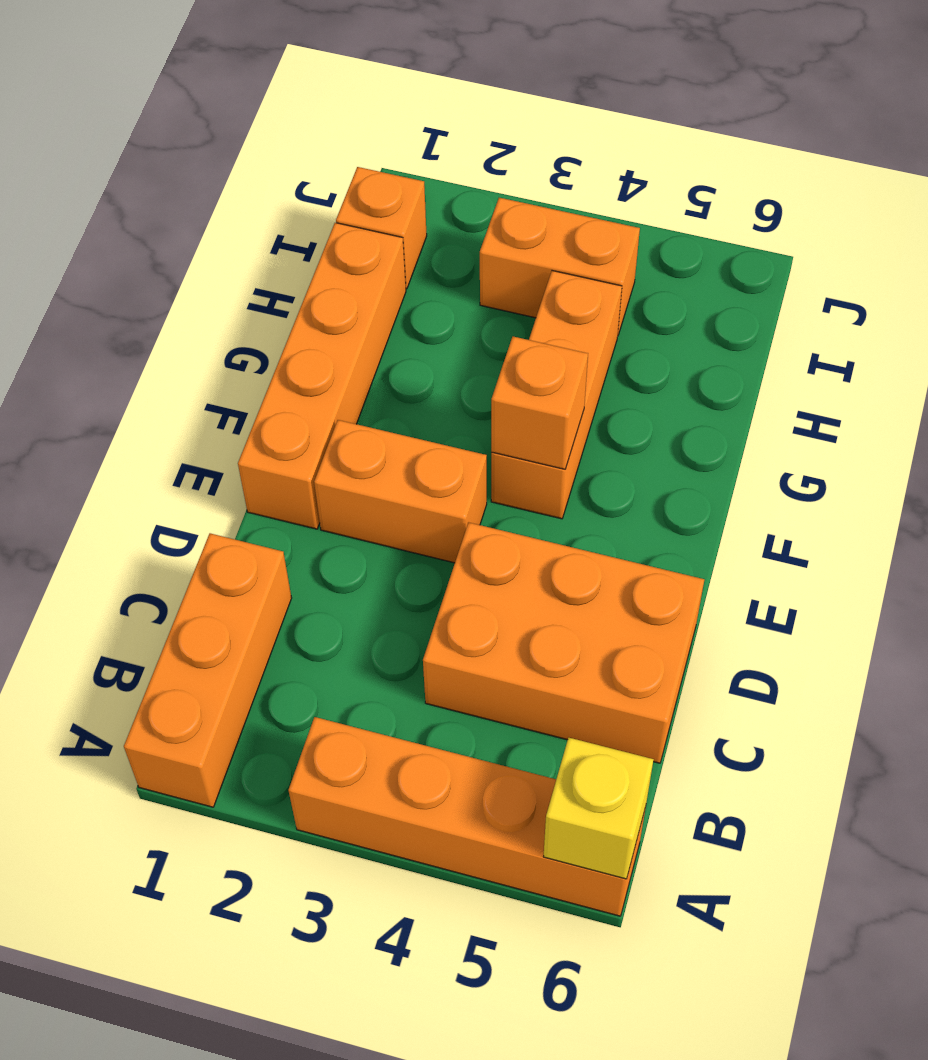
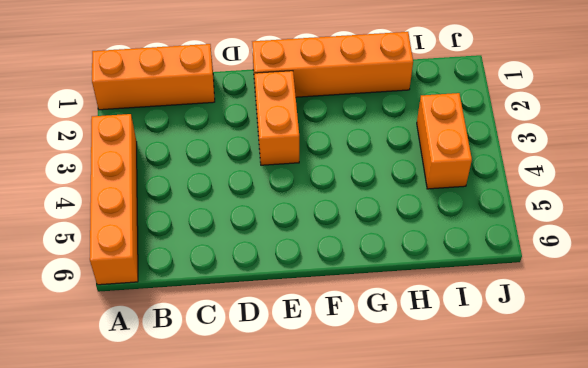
none -> orange 2x3 brick [423,522,704,763]
none -> orange 1x3 brick [491,271,622,519]

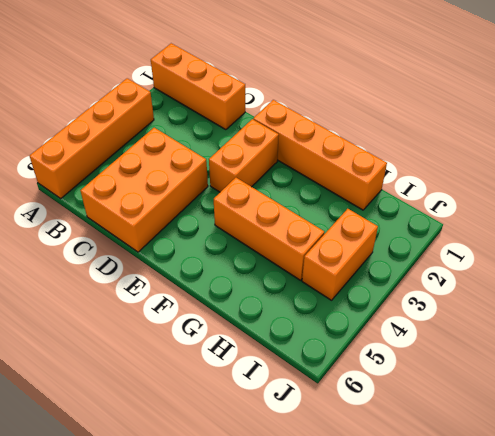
none -> orange 1x1 brick [336,167,427,289]
none -> yellow 1x1 brick [544,738,654,879]

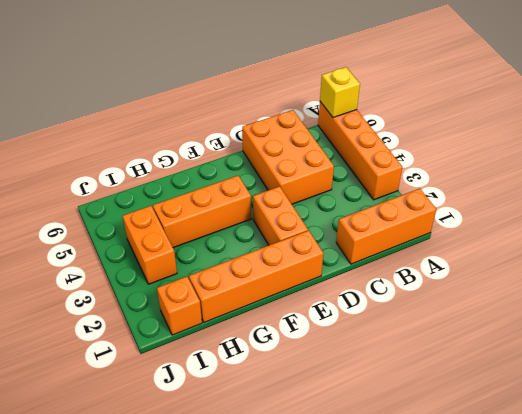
none -> orange 1x1 brick [491,336,588,469]

